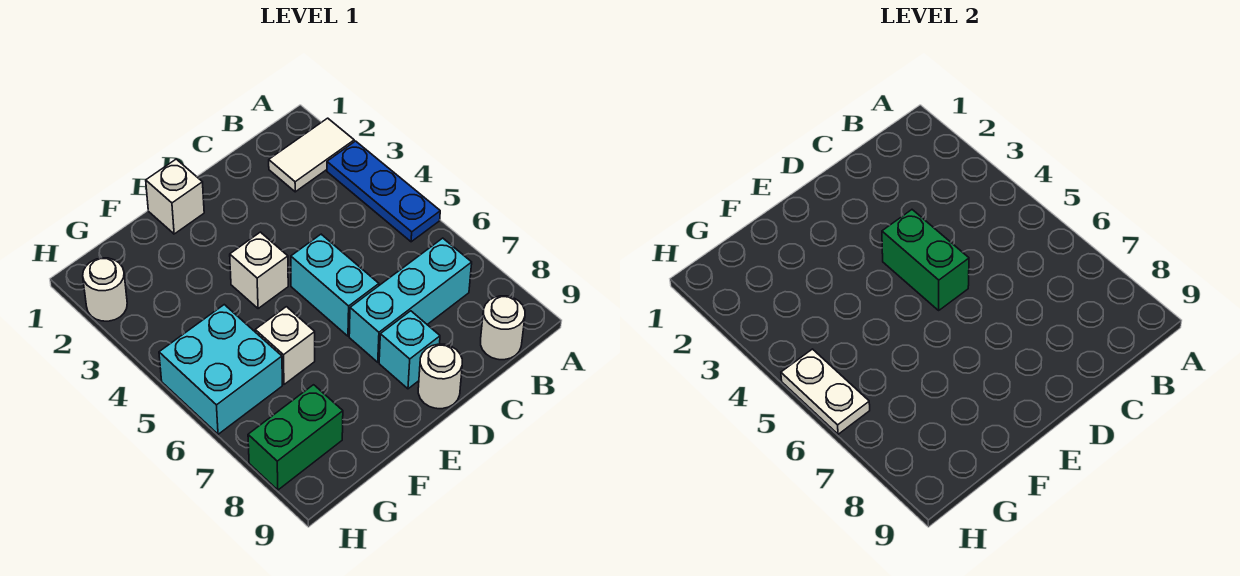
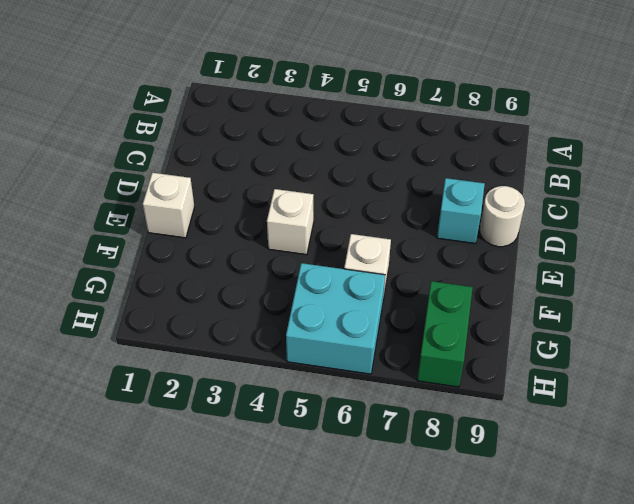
none -> white 1x2 tile [269,118,354,192]
none -> blue 1x3 plate [327,141,440,242]
none -> cyan 1x3 brick [349,238,472,362]

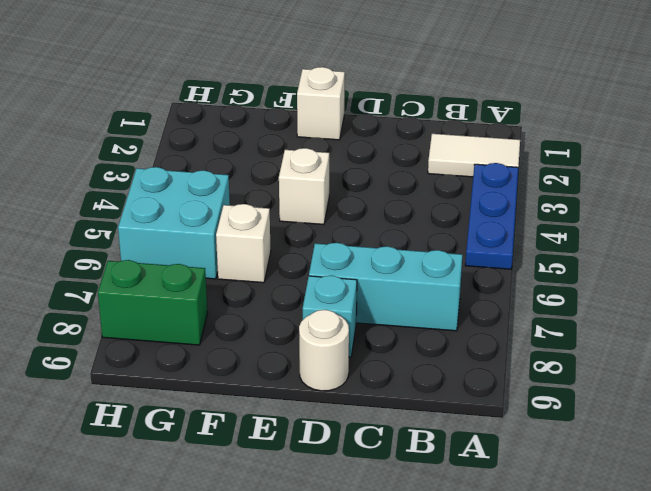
none -> white 1x1 round brick [481,296,525,360]
none -> cyan 1x2 brick [291,234,379,336]
none -> white 1x1 round brick [83,258,127,321]

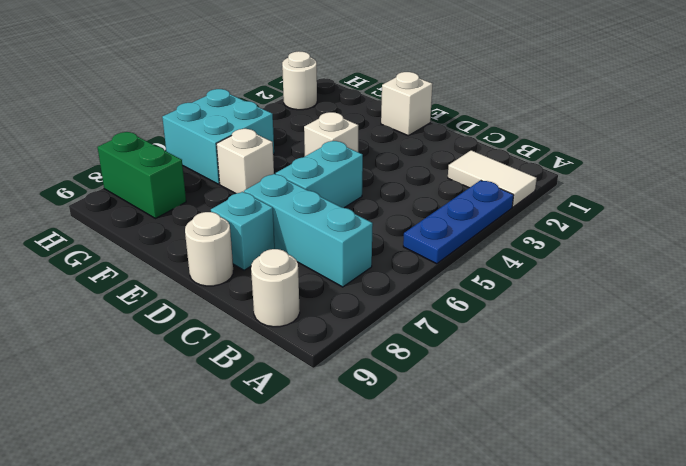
none -> green 1x2 brick [882,210,969,310]
none -> white 1x2 plate [781,349,870,434]

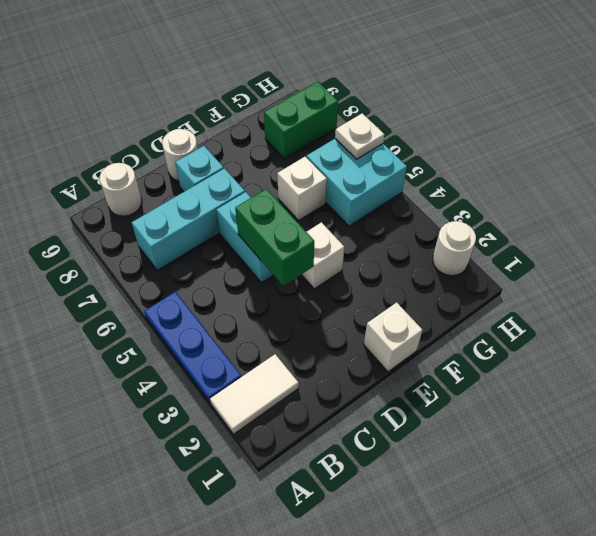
white 1x1 plate [335,113,384,159] -> white 1x2 plate [781,349,870,434]

